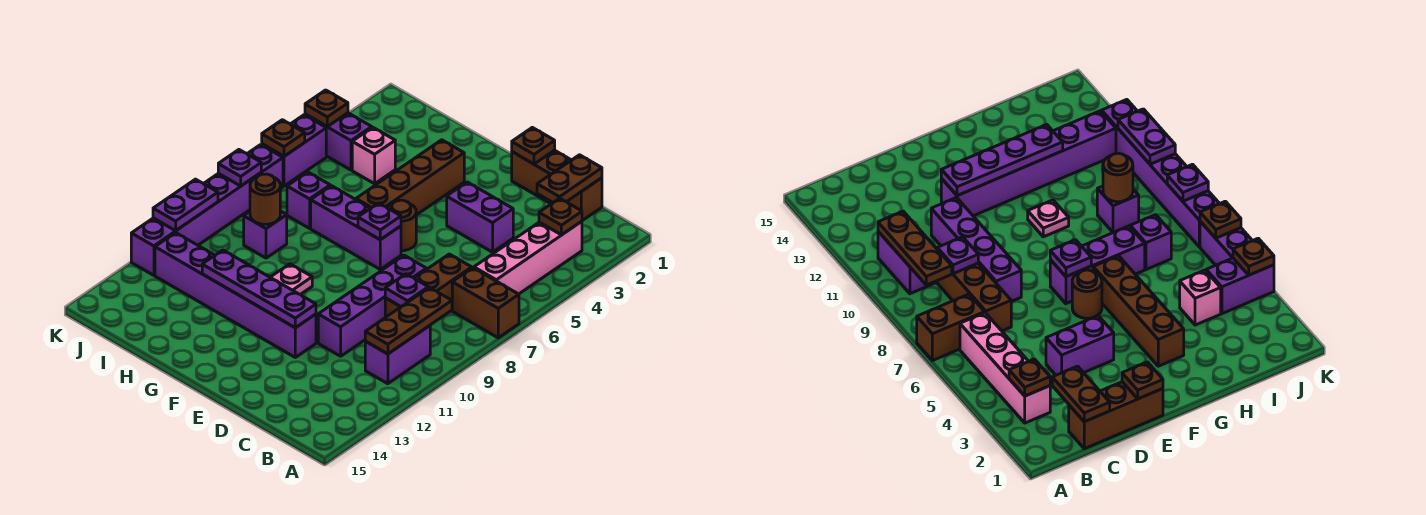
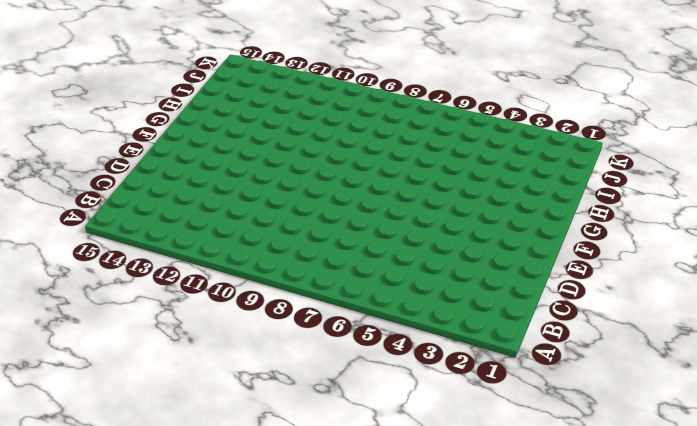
none -> brown 1x2 brick [452,268,519,338]
none -> pink 1x4 brick [474,221,582,294]
none -> purple 1x2 brick [365,326,430,384]
none -> brown 1x3 brick [512,150,602,221]

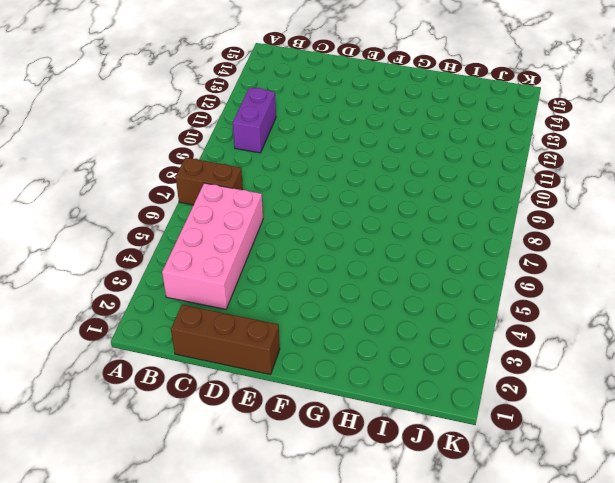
pink 2x4 brick [162,183,263,309] -> pink 1x4 brick [474,221,582,294]
none -> brown 1x3 brick [385,254,472,317]
none -> purple 1x2 brick [447,182,513,252]
none -> purple 1x4 brick [318,255,426,356]
none -> purple 1x6 brick [155,233,316,357]

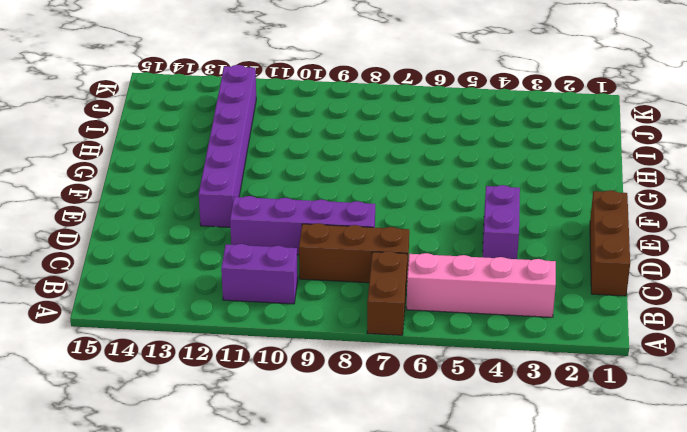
none -> brown 1x1 round brick [387,200,416,251]
none -> purple 1x3 brick [311,186,401,269]
none -> brown 1x4 brick [356,140,464,215]
none -> pink 1x1 plate [270,264,312,295]

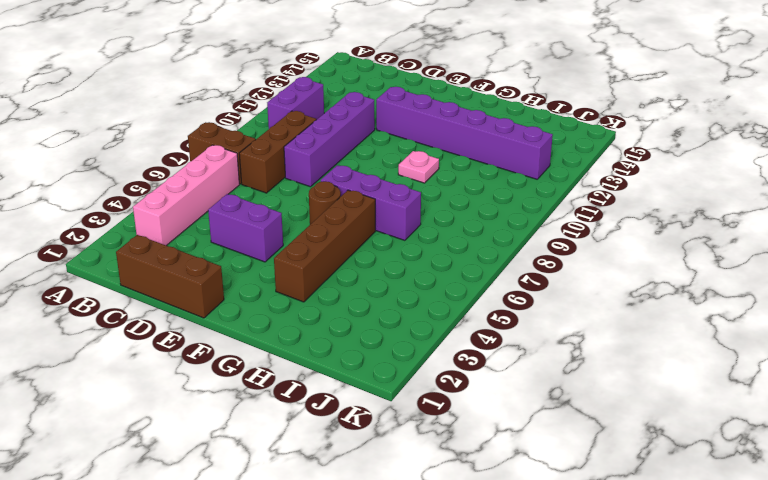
none -> pink 1x1 brick [352,127,395,184]
none -> purple 1x1 brick [287,172,330,228]
none -> purple 1x1 brick [244,211,287,258]
none -> purple 1x2 brick [305,113,372,170]

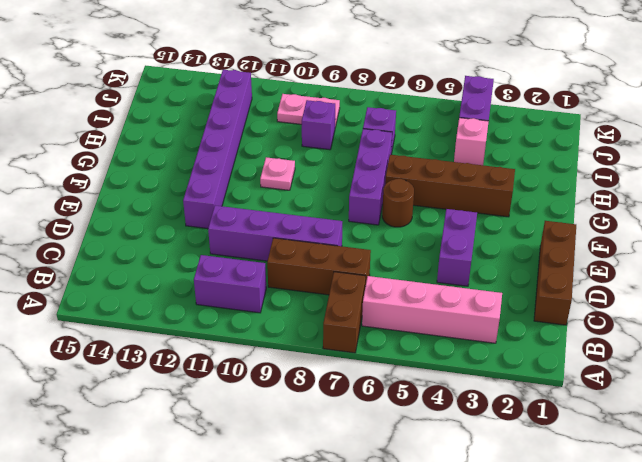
pink 1x2 plate [277,94,340,127] -> none
none -> purple 1x2 brick [262,115,326,186]
none -> purple 1x6 brick [131,145,283,275]
none -> brown 1x1 plate [539,198,582,235]
none -> brown 1x3 plate [365,288,452,354]

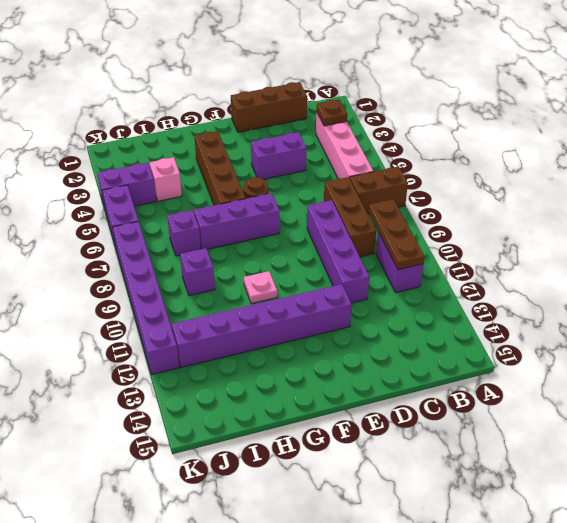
none -> brown 1x2 plate [537,155,602,202]
none -> purple 1x1 plate [385,274,428,307]
none -> brown 1x1 plate [512,127,555,164]
none -> purple 1x4 plate [202,250,316,328]

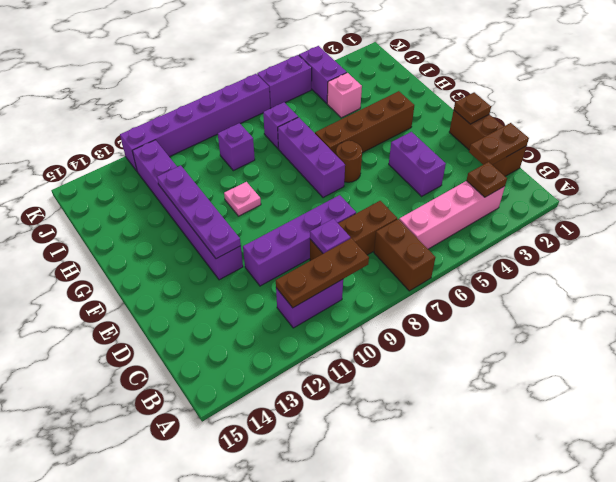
none -> purple 1x1 plate [358,203,401,240]
none -> brown 1x1 round brick [250,174,280,224]
none -> brown 1x1 plate [305,90,348,126]
none -> brown 1x1 plate [262,120,305,156]

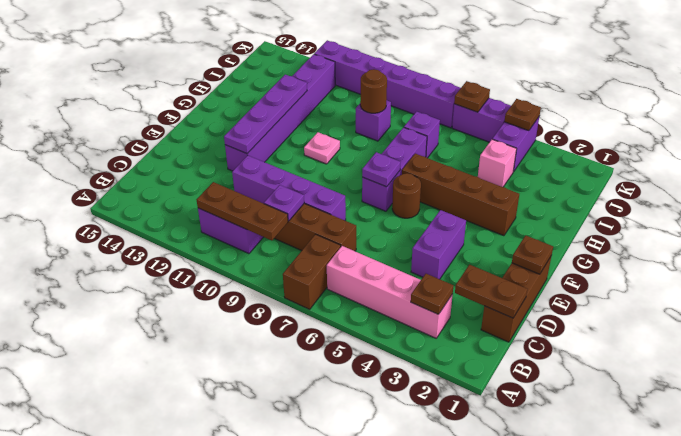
none -> purple 1x1 plate [218,150,261,186]
none -> purple 1x2 plate [153,179,218,231]

